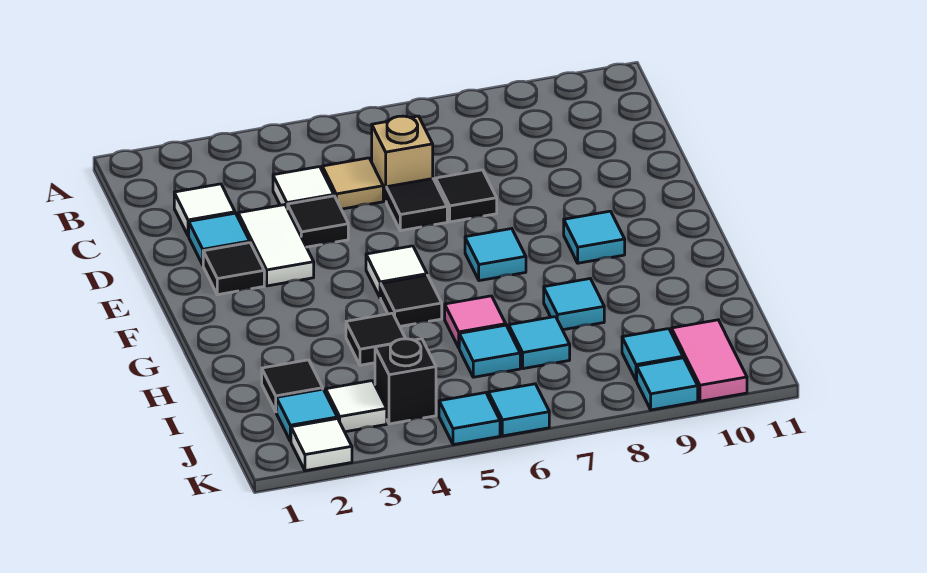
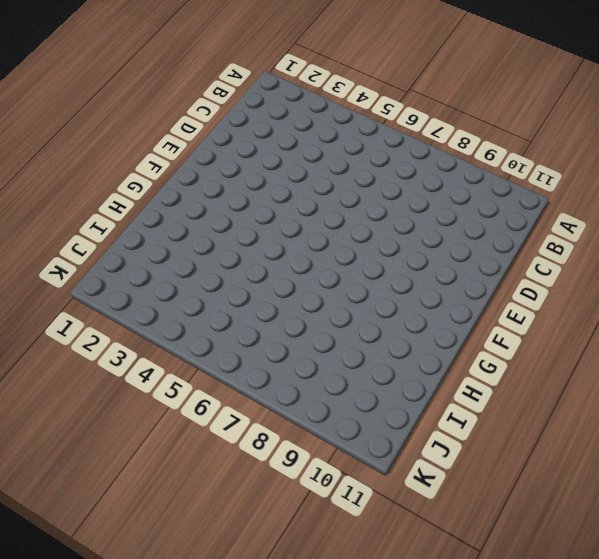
none -> white 1x1 tile [174,184,235,236]
none -> white 1x1 tile [273,167,334,209]
none -> tan 1x1 tile [322,158,383,209]

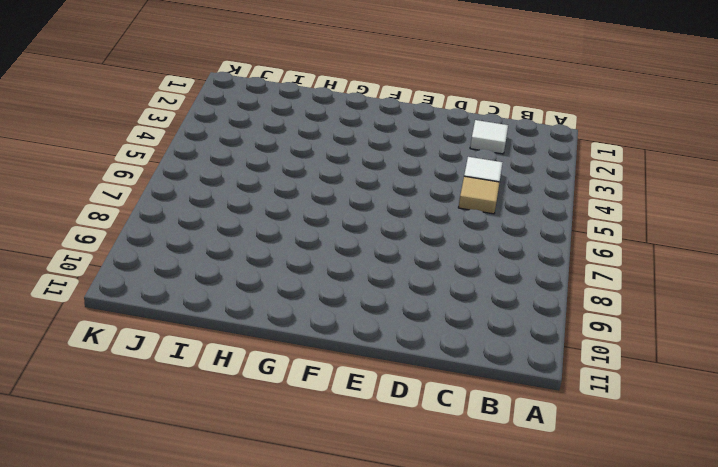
none -> tan 1x1 brick [372,116,433,201]
none -> cyan 1x1 tile [189,213,250,265]
none -> white 1x2 tile [238,205,314,286]

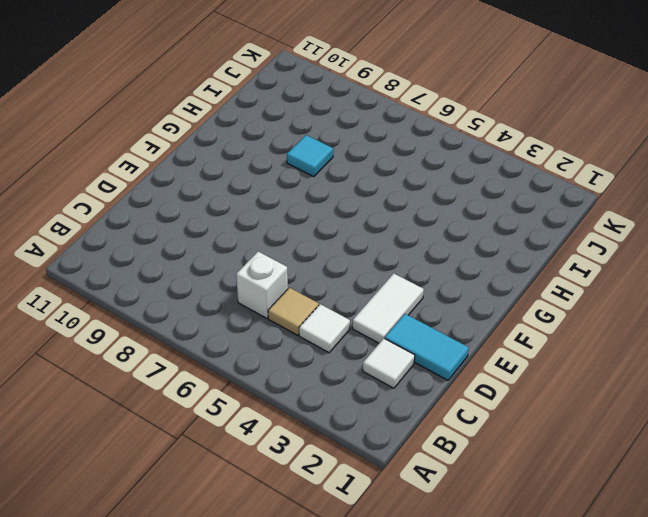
white 1x1 brick [236,252,288,318] -> tan 1x1 brick [372,116,433,201]
cyan 1x2 tile [385,314,469,380] -> cyan 1x1 tile [189,213,250,265]
none -> black 1x1 tile [288,196,348,247]
none -> black 1x1 tile [386,179,447,231]
none -> black 1x1 tile [436,170,497,222]

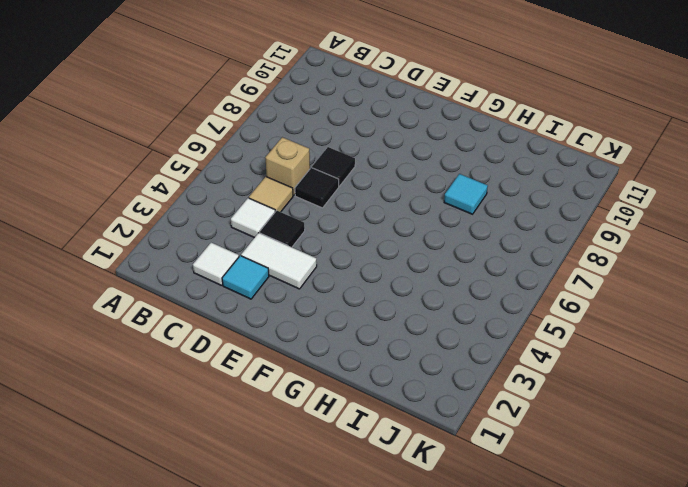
none -> black 1x1 tile [203,243,264,295]
none -> white 1x1 tile [366,246,427,298]
none -> cyan 1x1 tile [465,229,526,281]

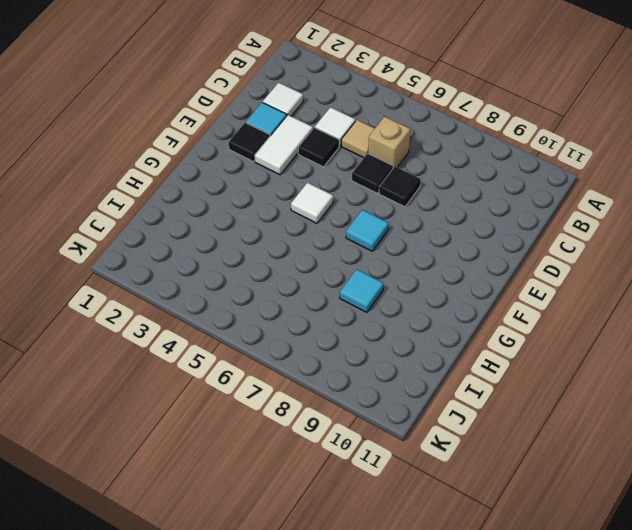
none -> cyan 1x1 tile [564,211,625,263]
none -> black 1x1 tile [381,275,442,326]
none -> black 1x1 tile [346,313,406,365]

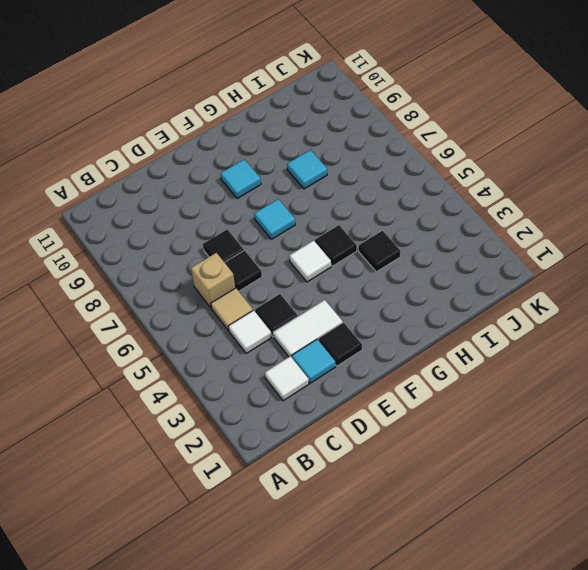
none -> pink 1x1 tile [445,296,506,347]
none -> black 1x1 tile [262,360,323,411]
none -> cyan 1x1 tile [459,325,520,377]

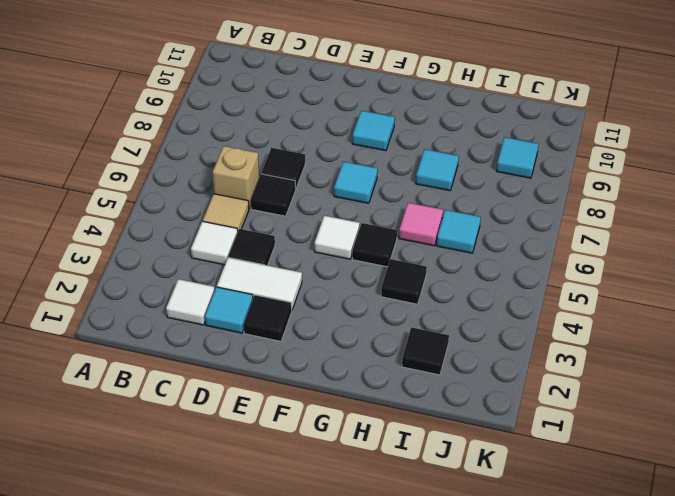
none -> cyan 1x1 tile [509,317,570,369]
none -> cyan 1x1 tile [276,389,337,441]
none -> white 1x1 tile [326,381,387,432]

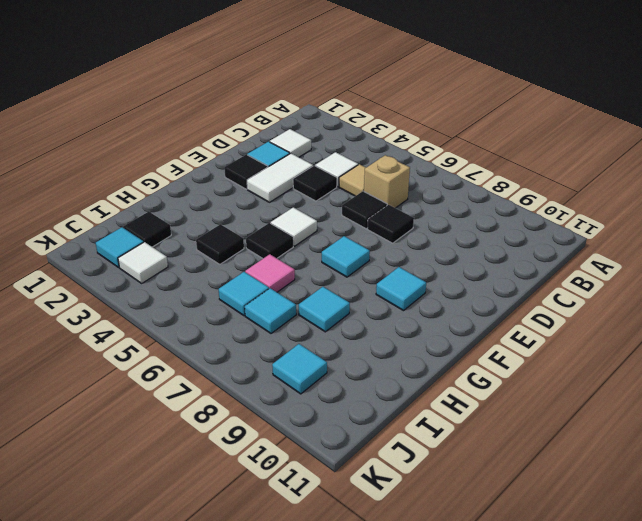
none -> black 1x1 brick [375,339,436,424]
none -> pink 1x2 tile [671,320,747,401]
none -> white 1x1 tile [291,418,352,471]

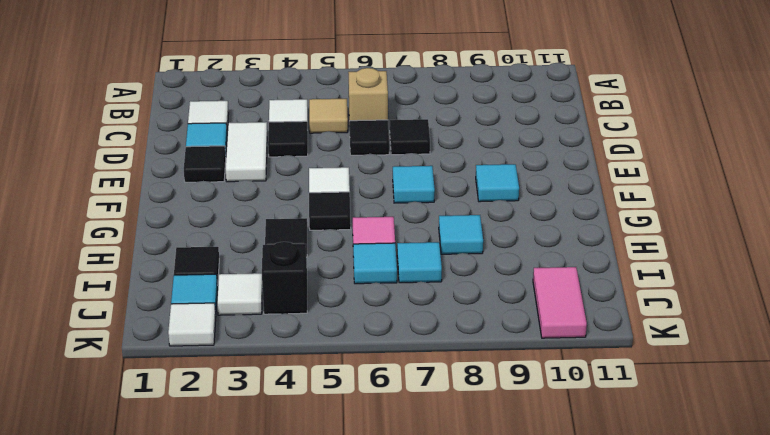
none -> cyan 1x1 tile [622,329,683,381]
none -> cyan 1x1 tile [439,393,500,445]
none -> cyan 1x1 tile [489,384,549,436]

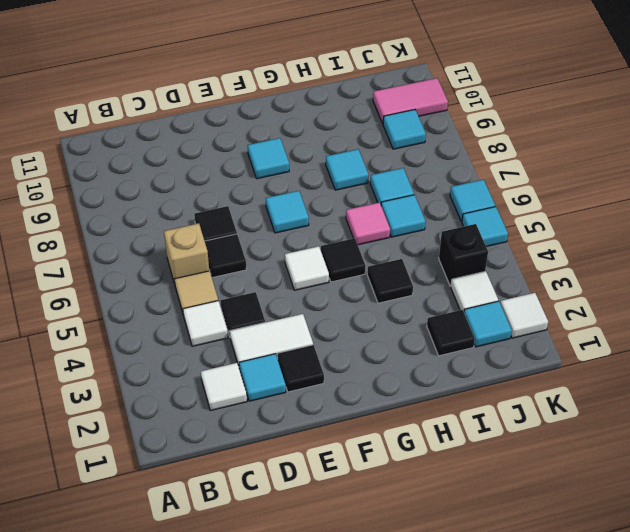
none -> cyan 1x1 tile [637,358,698,410]

